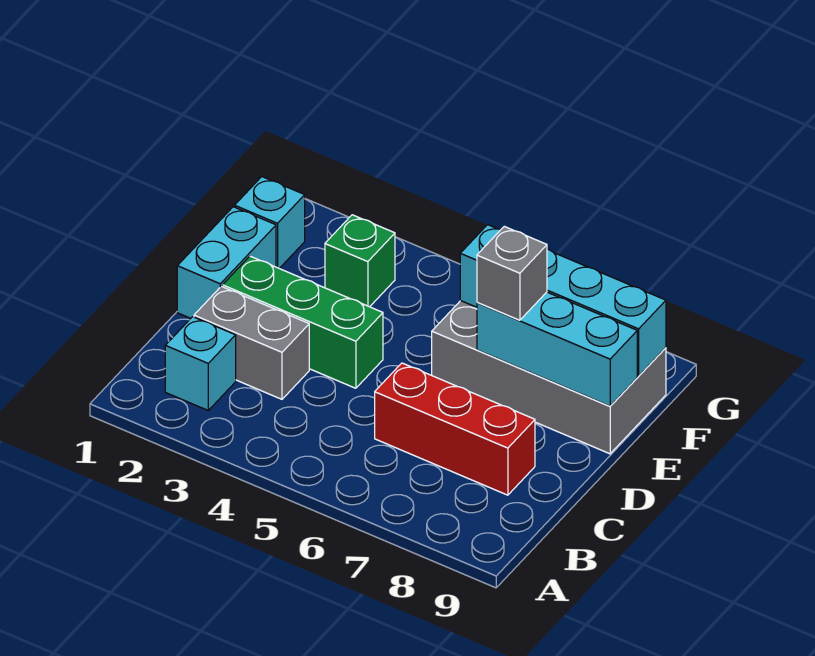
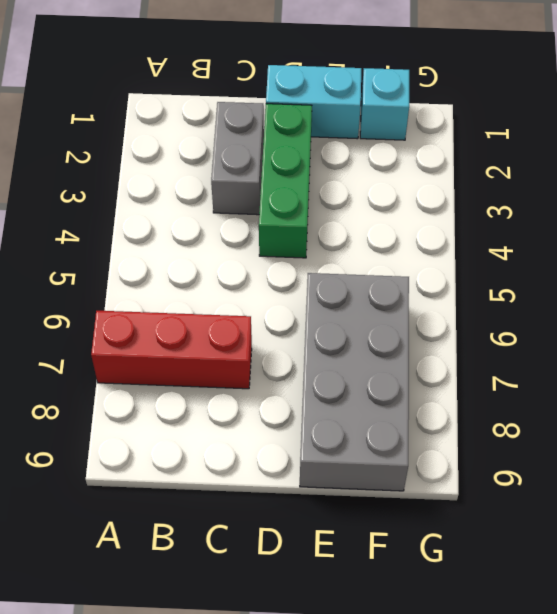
red 1x3 brick [91,311,252,389] -> red 1x3 brick turned to [375,363,535,495]
none -> cyan 1x1 brick [165,317,236,410]
none -> green 1x1 brick [325,215,395,307]

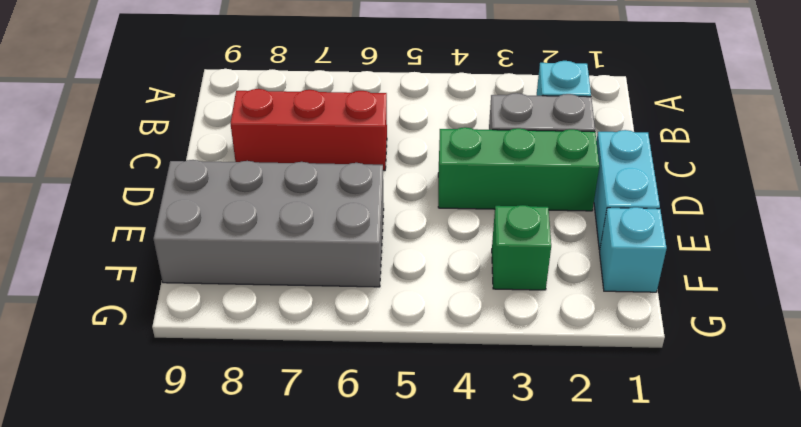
none -> cyan 1x3 brick [477,292,637,406]
none -> cyan 1x4 brick [460,225,666,376]

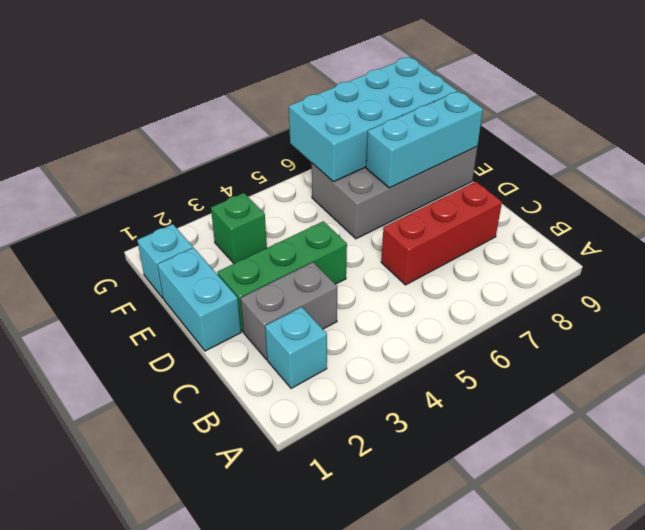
cyan 2x4 brick [289,57,457,182] -> cyan 1x4 brick [460,225,666,376]
none -> grey 1x1 brick [477,226,547,320]

